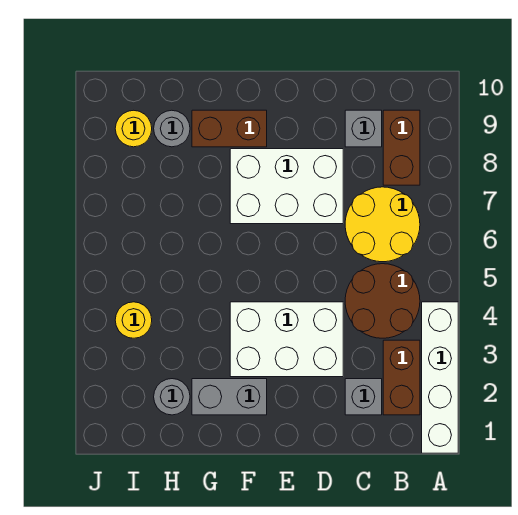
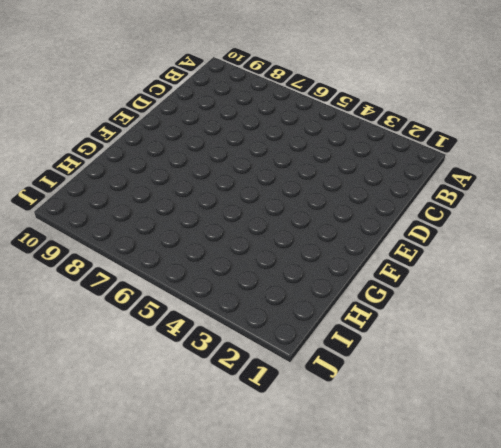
none -> white 1x4 brick [422,302,458,453]
none -> brown 1x2 brick [383,340,420,415]
none -> brown 2x2 round brick [345,264,420,338]

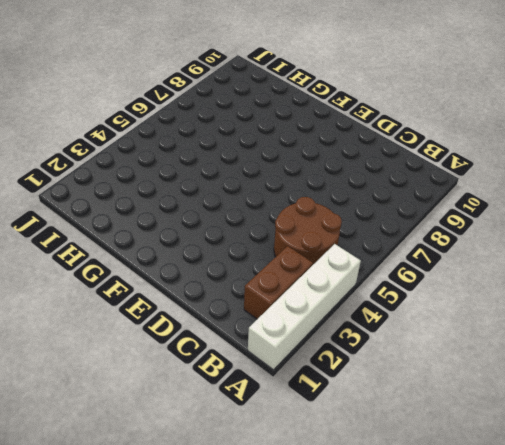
none -> yellow 2x2 round brick [345,187,420,262]
none -> brown 1x2 brick [383,110,420,185]
none -> grey 1x1 brick [345,379,382,415]

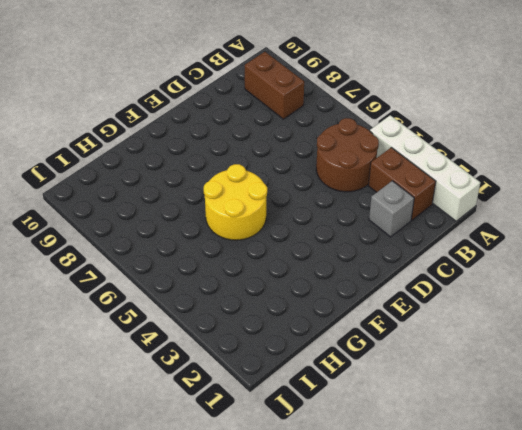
yellow 2x2 round brick [204,164,267,240] -> yellow 2x2 round brick moved to [345,187,420,262]
none -> grey 1x1 brick [345,110,382,147]
none -> white 2x3 brick [230,302,343,377]
none -> white 2x3 brick [230,149,343,224]

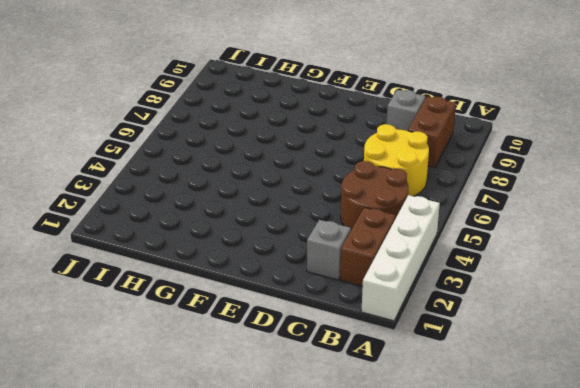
none -> white 2x3 brick [230,302,343,377]
none -> white 2x3 brick [230,149,343,224]
none -> grey 1x2 brick [192,379,267,415]

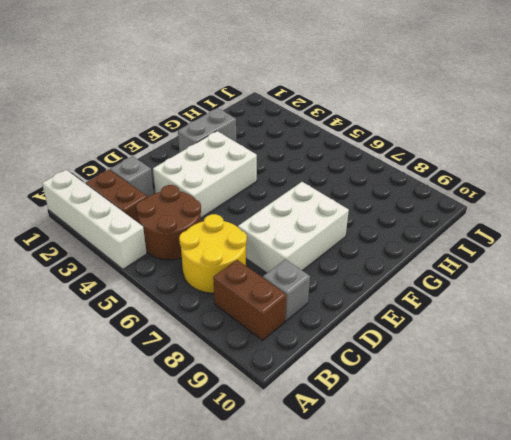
none -> brown 1x2 brick [192,110,267,147]
none -> grey 1x1 round brick [154,379,190,415]
none -> grey 1x1 round brick [154,110,190,147]

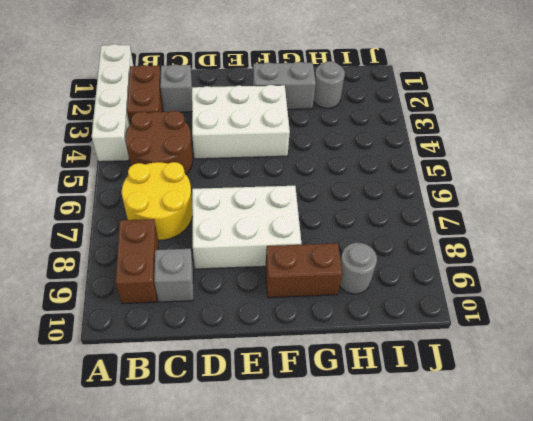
none -> yellow 1x1 round brick [115,302,152,338]
none -> yellow 1x1 round brick [115,110,152,147]

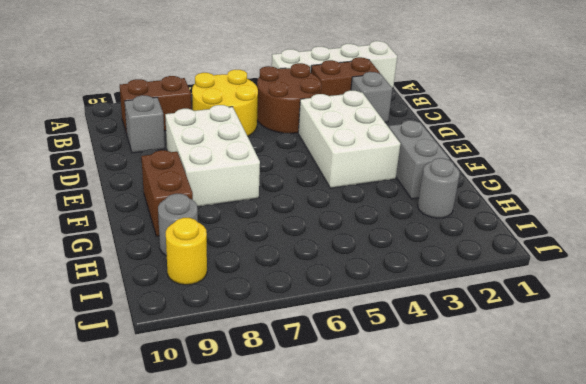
none -> yellow 1x1 round brick [115,302,152,338]

